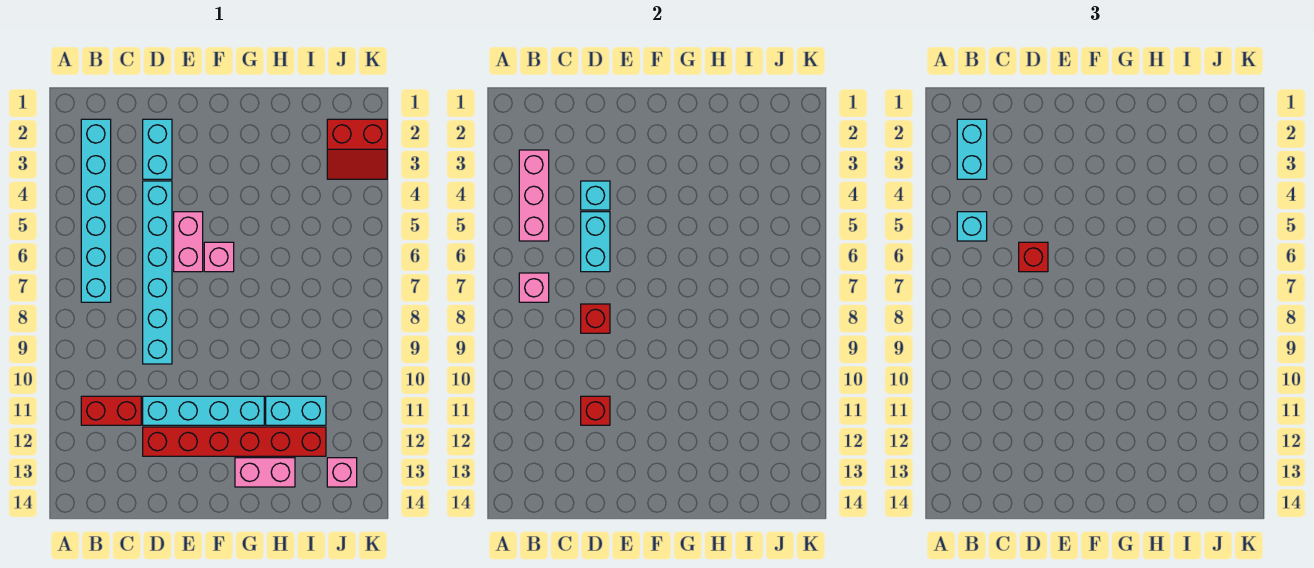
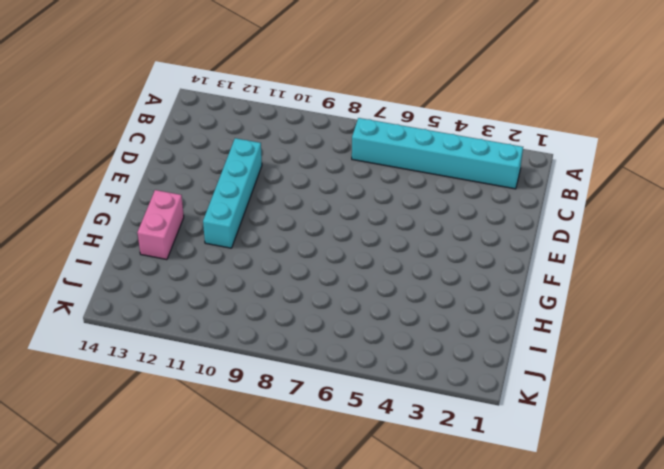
none -> red 1x2 brick [81,396,141,425]
none -> cyan 1x2 brick [143,119,172,179]
none -> cyan 1x6 brick [143,181,172,364]

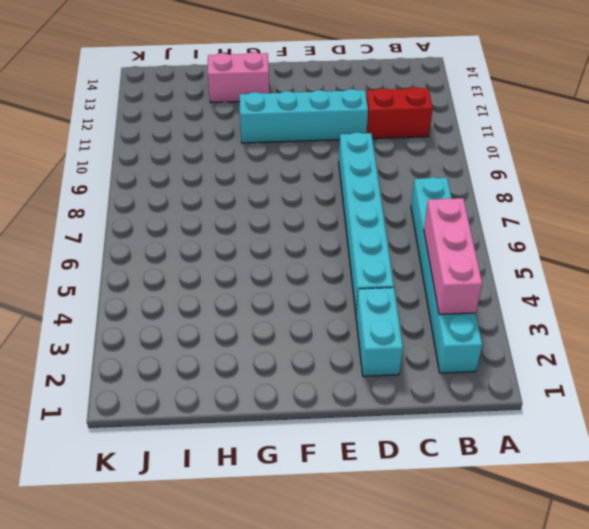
none -> red 1x6 brick [143,427,326,456]
none -> pink 1x2 brick [174,212,203,272]
none -> pink 1x1 brick [204,242,234,272]

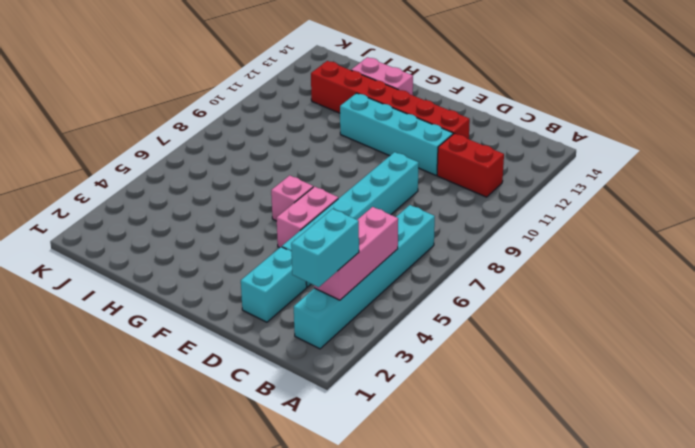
none -> cyan 1x2 brick [266,396,326,425]
none -> red 2x2 slope [327,119,387,179]
none -> pink 1x1 brick [327,458,357,487]

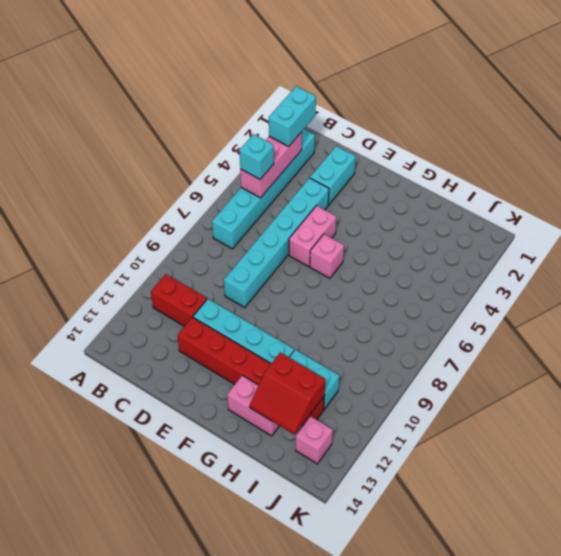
red 2x2 slope [250,353,325,435] -> red 2x2 slope moved to [327,119,387,179]
none -> pink 1x1 brick [519,273,549,302]
none -> cyan 1x1 brick [581,181,610,210]
none -> cyan 1x2 brick [581,212,610,272]

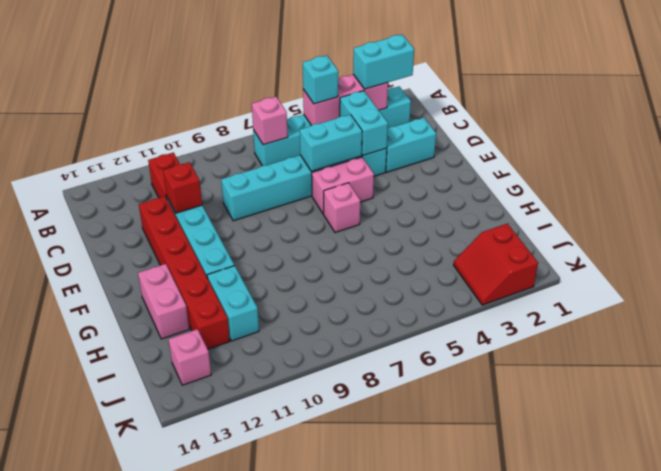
cyan 1x2 brick [340,91,388,155] -> cyan 1x1 brick [581,181,610,210]
none -> red 1x1 brick [581,304,610,333]
none -> red 1x1 brick [1019,242,1048,272]

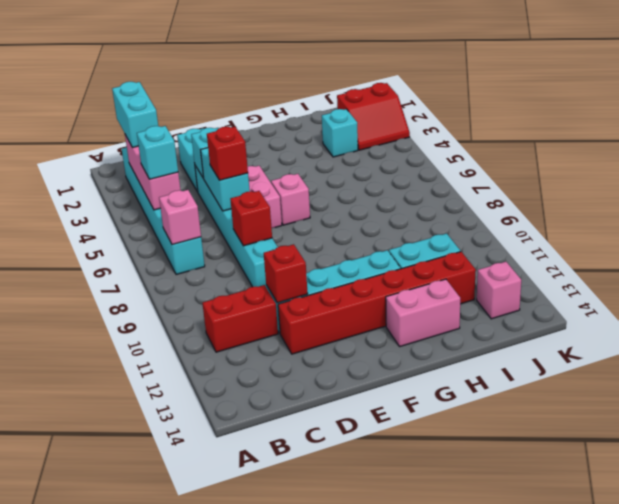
cyan 1x1 brick [322,109,358,157] -> none

